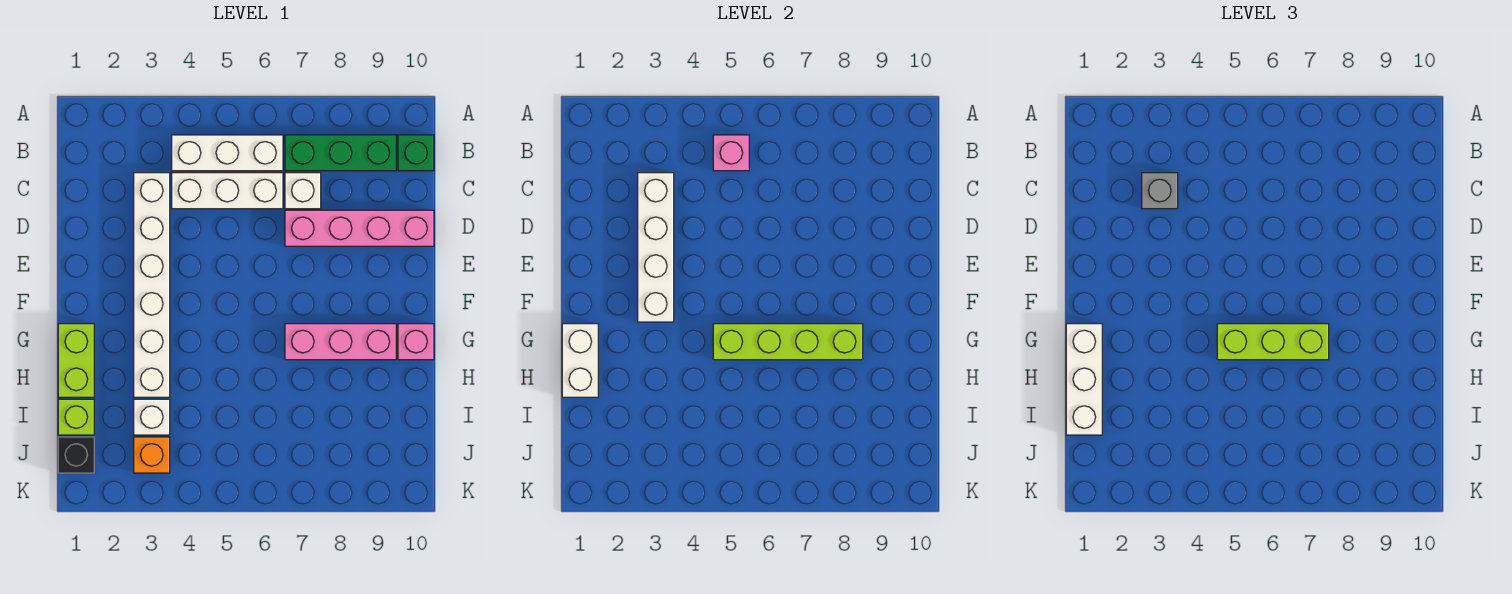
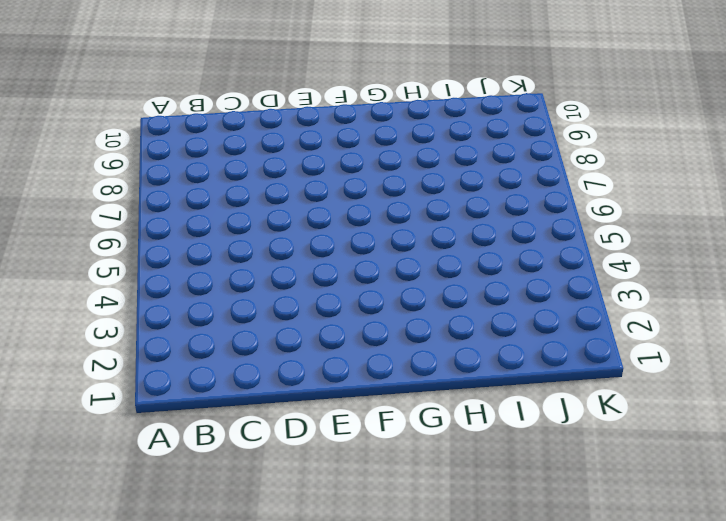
none -> white 1x3 brick [172,135,283,171]
none -> green 1x3 brick [285,135,396,171]
none -> green 1x1 brick [398,135,434,171]

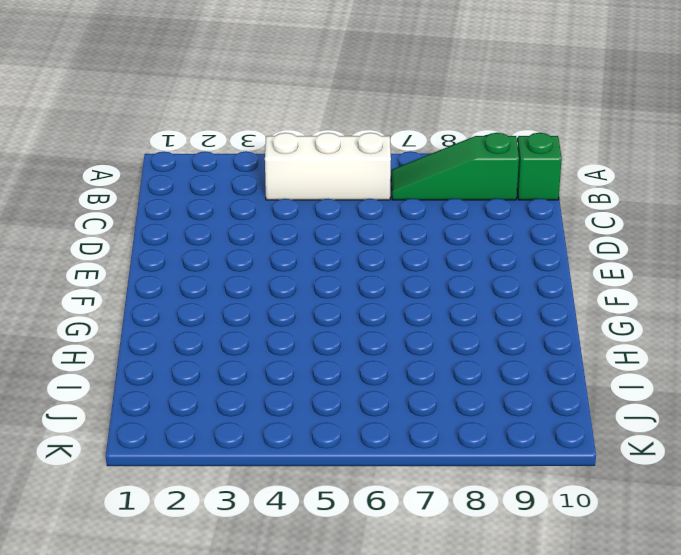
green 1x3 slope [391,133,519,200] -> green 1x3 brick [285,135,396,171]
none -> white 1x6 brick [134,173,170,397]
none -> white 1x3 brick [172,173,283,209]
none -> white 1x1 brick [285,173,321,209]

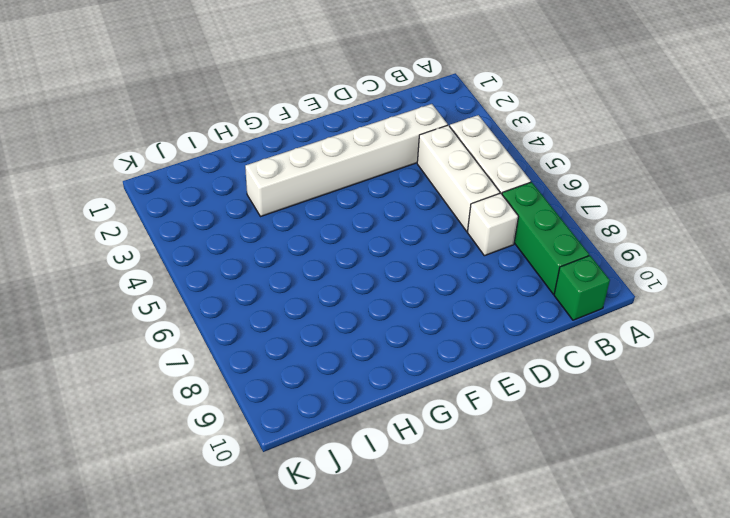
none -> pink 1x4 brick [285,210,434,246]
none -> lime 1x2 brick [58,324,94,397]
none -> pink 1x3 brick [285,324,396,360]

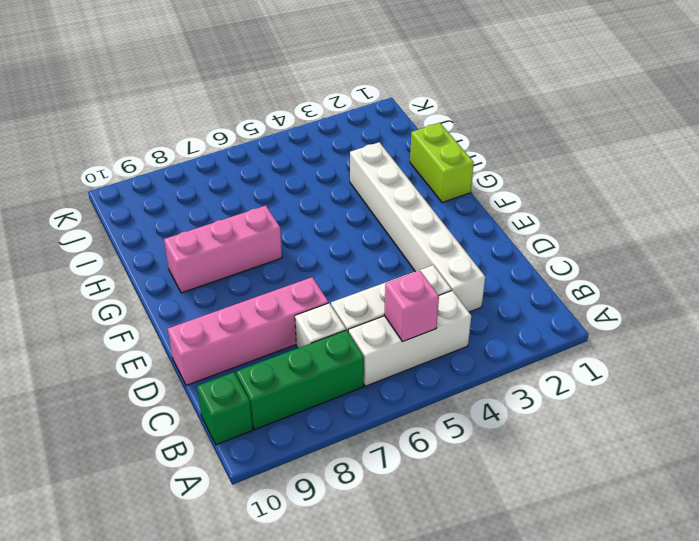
none -> pink 1x1 brick [398,324,434,360]
none -> lime 1x1 brick [58,399,94,435]
none -> white 1x1 brick [134,399,170,435]

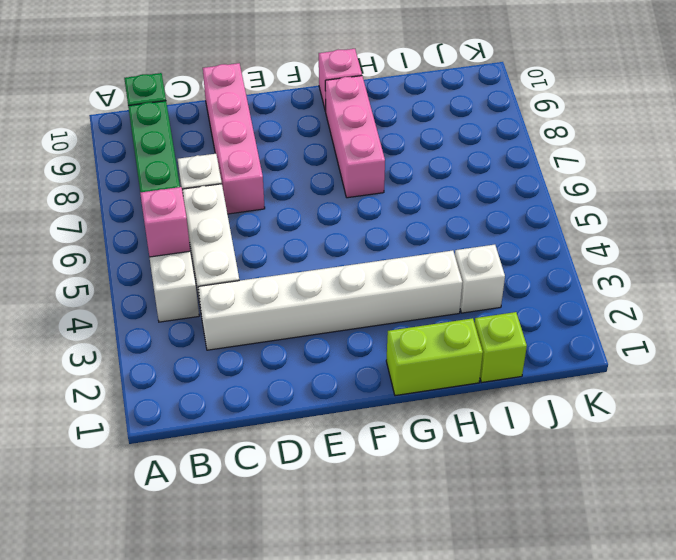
none -> black 1x1 brick [58,437,94,473]
none -> orange 1x1 brick [134,437,170,473]
none -> white 1x4 brick [638,173,674,322]

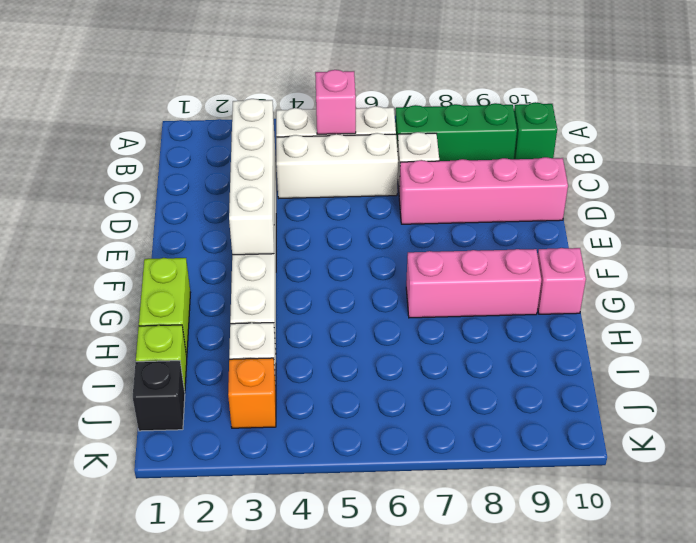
none -> white 1x2 brick [562,324,598,397]
none -> lime 1x4 brick [713,324,863,360]
none -> grey 1x1 brick [1142,173,1178,209]

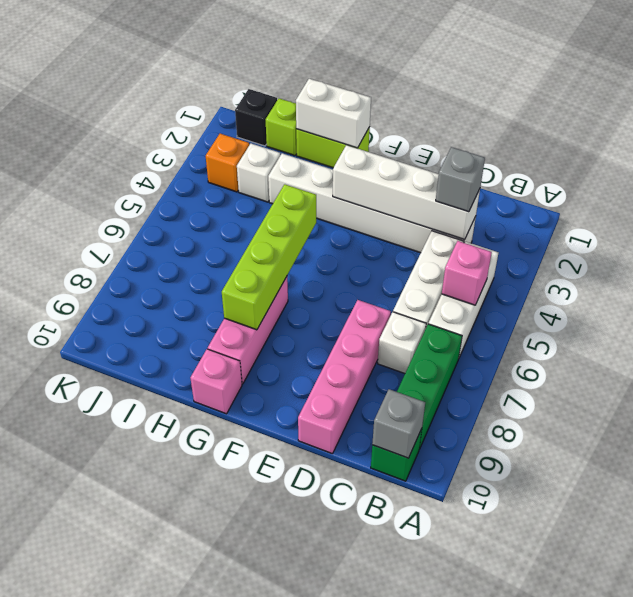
grey 1x1 brick [372,389,425,458] -> none
none -> white 1x3 brick [1066,324,1102,435]
none -> lime 1x3 brick [1217,324,1329,360]

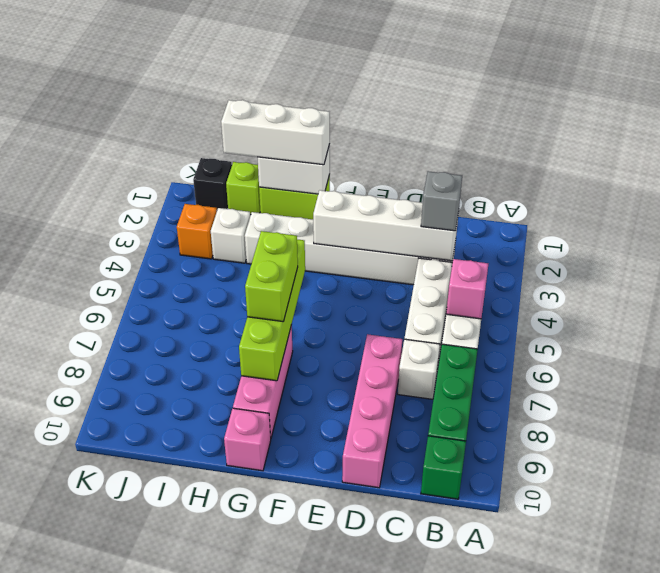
lime 1x2 brick [245,231,298,322] -> lime 1x3 brick [1217,324,1329,360]

